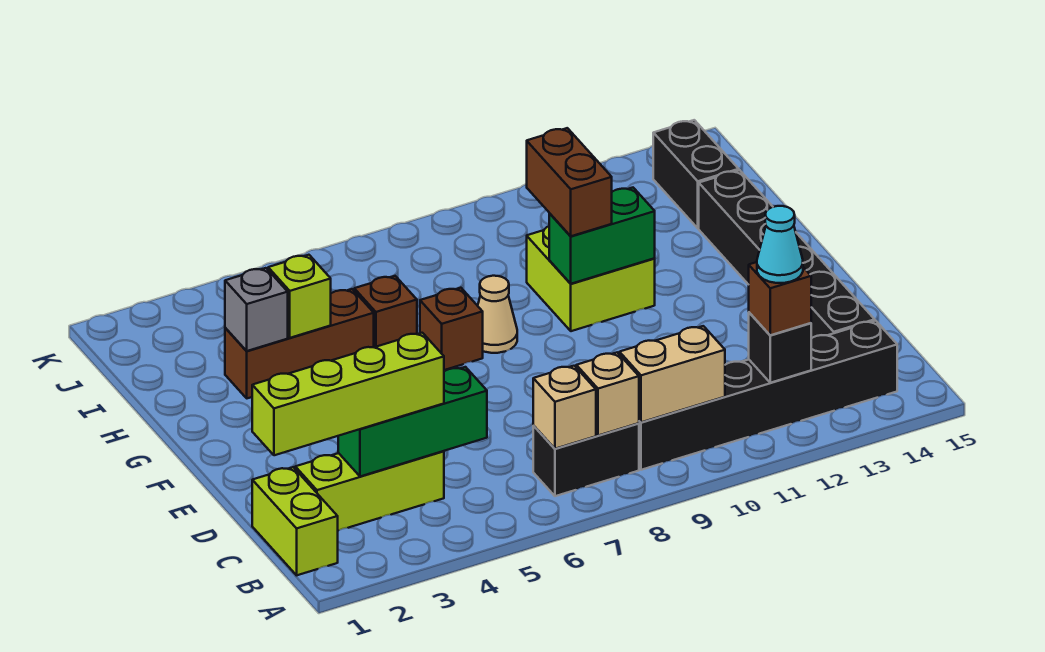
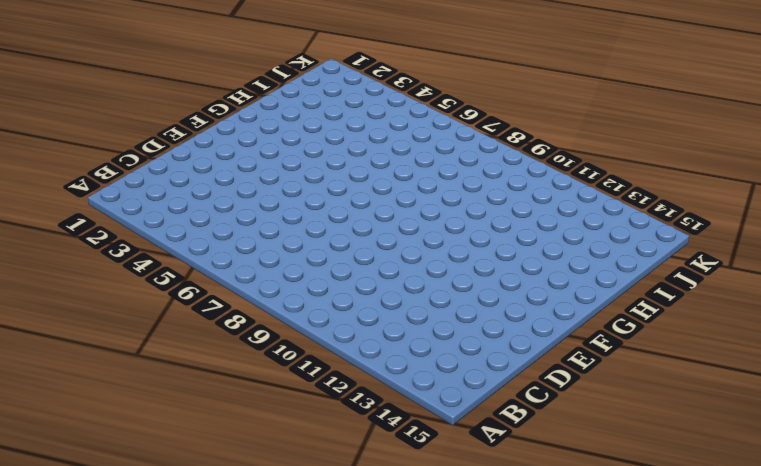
none -> lime 1x2 brick [252,467,338,575]
none -> black 1x2 brick [533,423,639,496]
none -> black 1x6 brick [639,321,897,470]

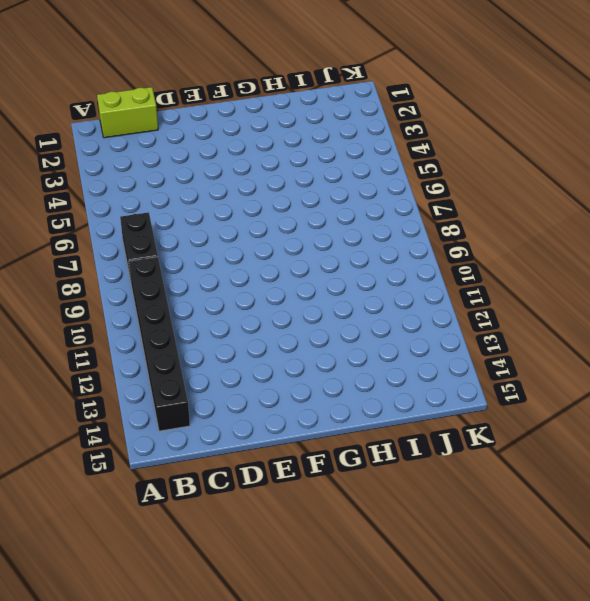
none -> lime 1x3 brick [295,451,444,531]
none -> black 1x6 brick [699,170,875,338]
none -> brown 1x1 brick [420,288,483,370]

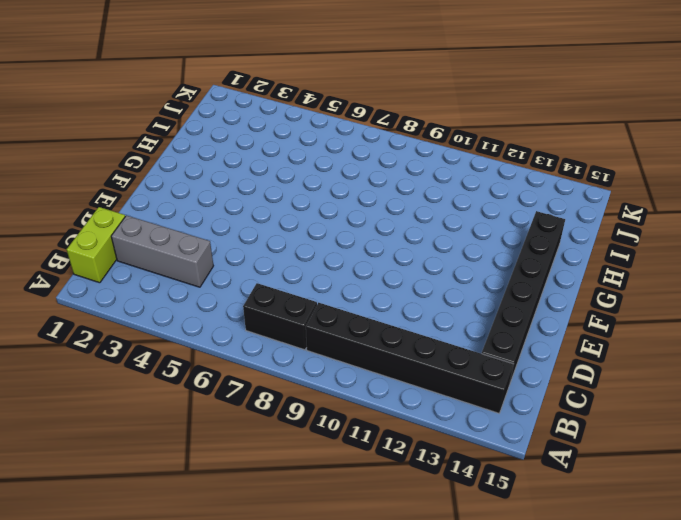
grey 1x3 brick [111,215,213,287] -> lime 1x3 brick [295,451,444,531]
none -> brown 1x1 brick [420,288,483,370]
none -> tan 1x1 cone [478,276,517,353]
none -> lime 2x2 brick [527,226,655,331]

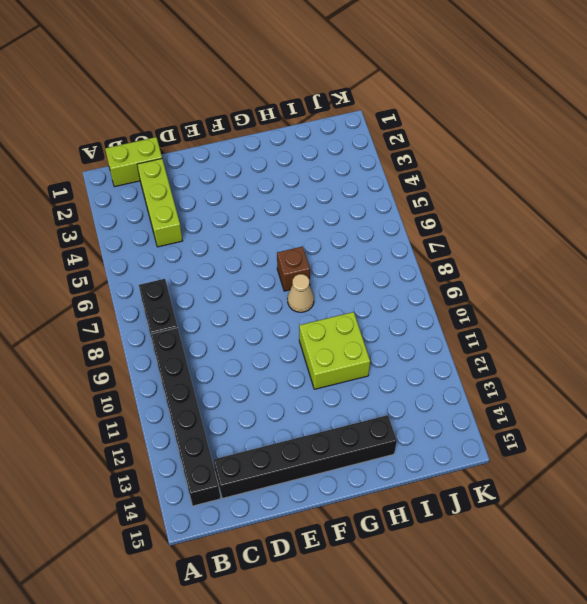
none -> brown 1x3 brick [225,289,374,398]
none -> brown 1x1 brick [354,276,417,347]
none -> black 1x2 brick [653,120,739,228]

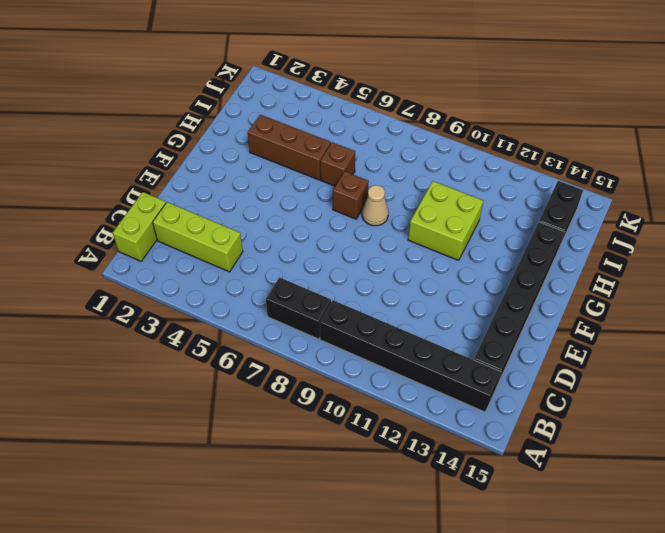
none -> tan 1x1 brick [533,366,596,449]
none -> tan 1x1 brick [576,352,639,436]
none -> tan 1x2 brick [619,326,725,422]

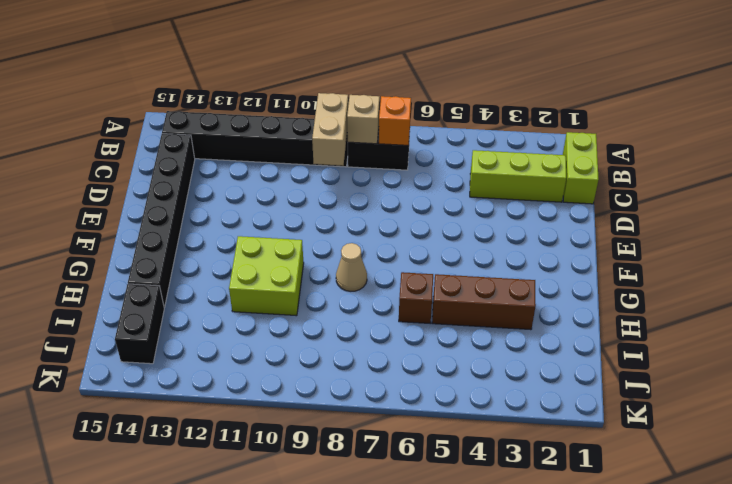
orange 1x1 brick [379,96,411,145] -> tan 1x1 brick [533,366,596,449]
tan 1x2 brick [312,93,348,166] -> tan 1x2 brick turned to [619,326,725,422]
none -> brown 1x1 brick [420,288,483,370]
none -> black 1x1 brick [749,313,811,383]
none -> green 1x3 brick [338,367,487,476]

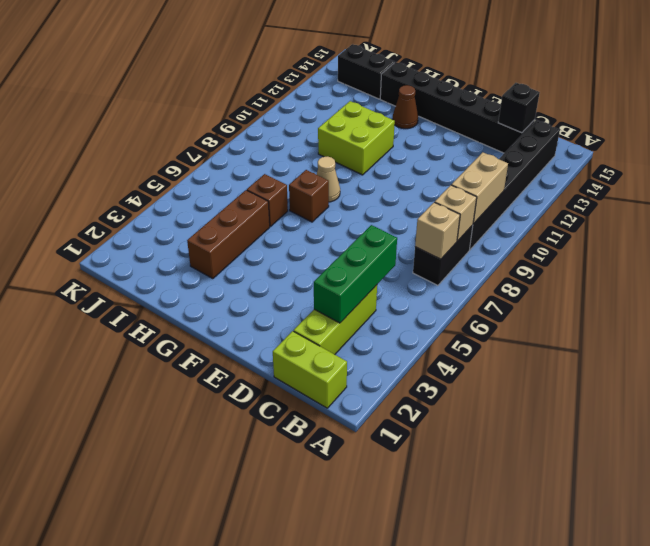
black 1x1 brick [498,83,540,133] -> black 1x1 brick moved to [749,313,811,383]
brown 1x1 cone [392,85,418,129] -> none
none -> green 1x2 brick [549,188,655,284]
none -> grey 1x1 brick [225,268,288,351]
none -> lime 1x1 brick [268,255,331,338]

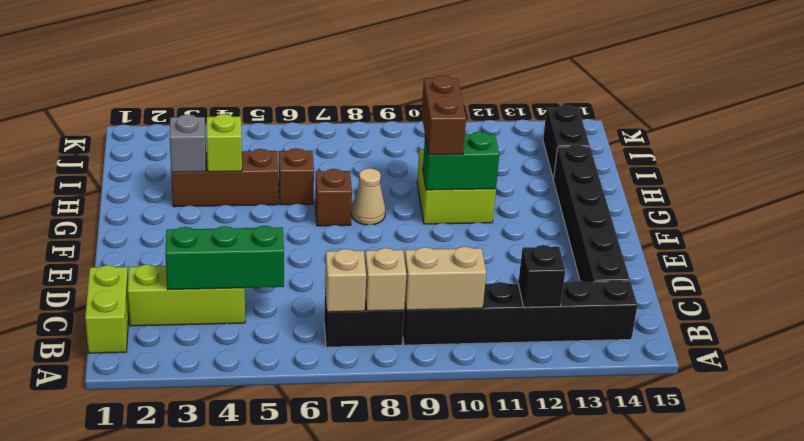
none -> brown 1x1 brick [749,262,811,335]
none -> lime 1x4 brick [252,333,444,455]
none -> cyan 1x1 cone [757,206,803,283]

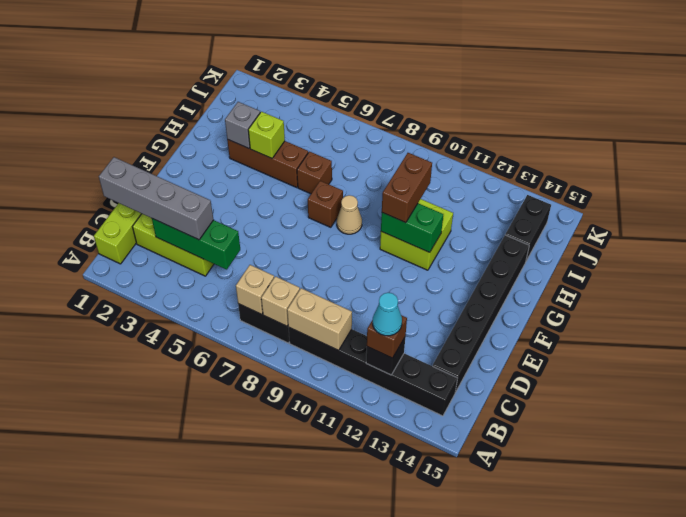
grey 1x4 brick [99,157,213,240] -> lime 1x4 brick [252,333,444,455]

